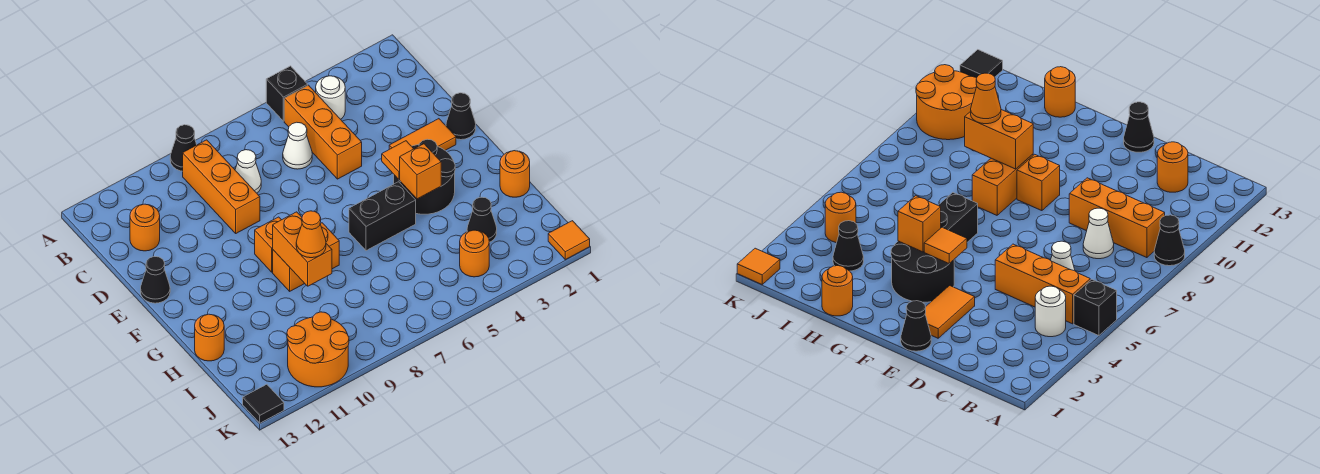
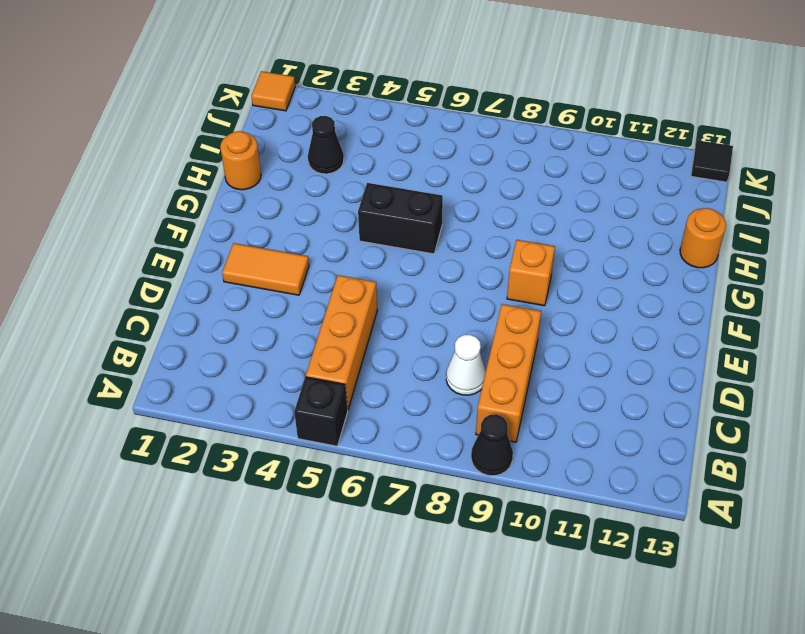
none -> white 1x1 round brick [316,76,345,119]
none -> white 1x1 cone [283,122,312,169]
none -> orange 1x1 round brick [130,204,160,251]

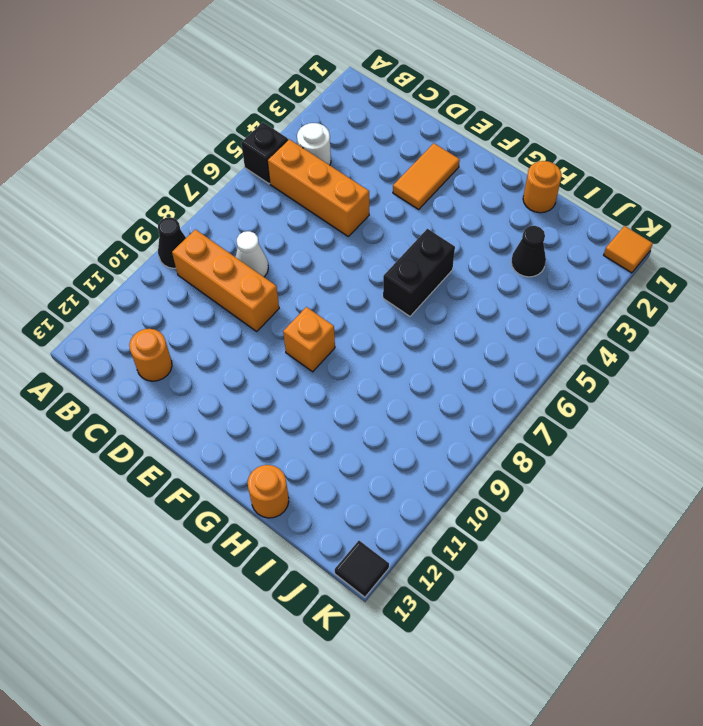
none -> white 1x1 cone [283,122,312,169]
none -> black 1x1 cone [446,93,476,140]
none -> black 1x1 cone [141,257,170,303]

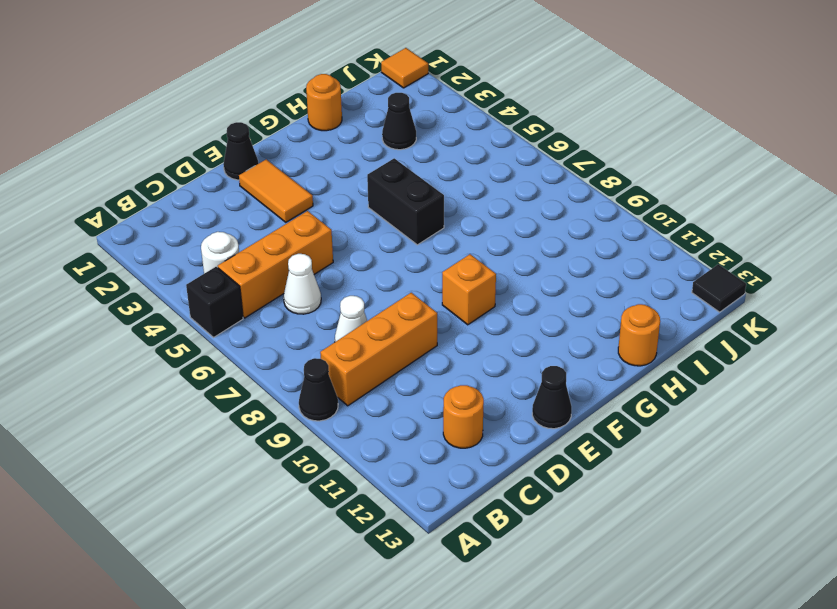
none -> black 2x2 round brick [394,139,455,214]
none -> orange 1x2 brick [273,223,339,291]
none -> orange 1x1 round brick [460,230,489,277]

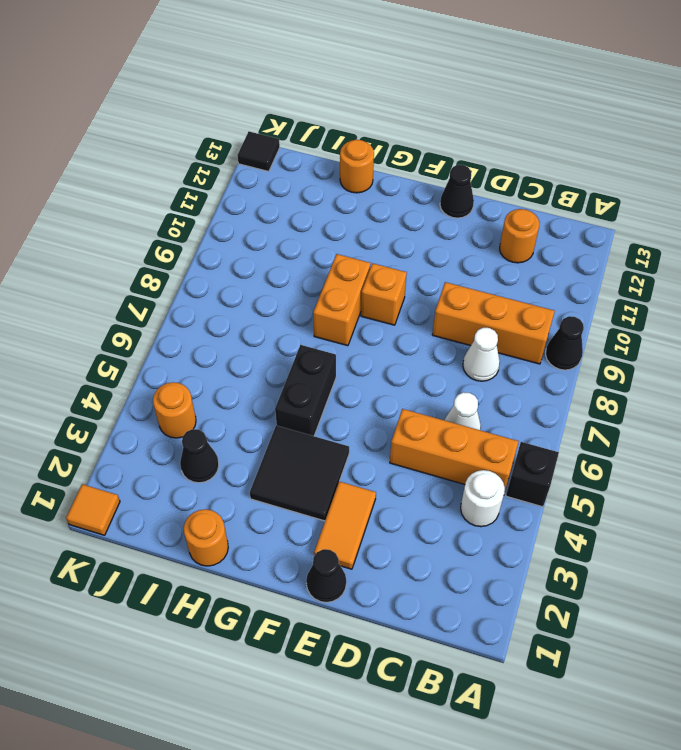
black 2x2 tile [250,425,349,521] -> black 2x2 round brick [394,139,455,214]
none -> orange 2x2 round brick [287,312,349,387]
none -> orange 1x1 tile [382,141,413,180]
none -> orange 1x1 brick [400,144,441,199]

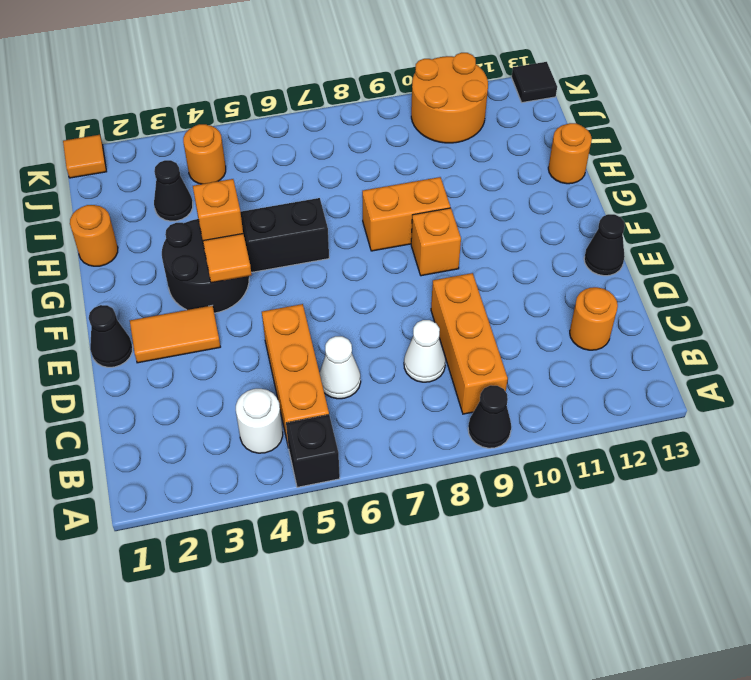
none -> orange 1x2 brick [273,212,332,286]
none -> orange 1x1 cone [296,211,326,258]

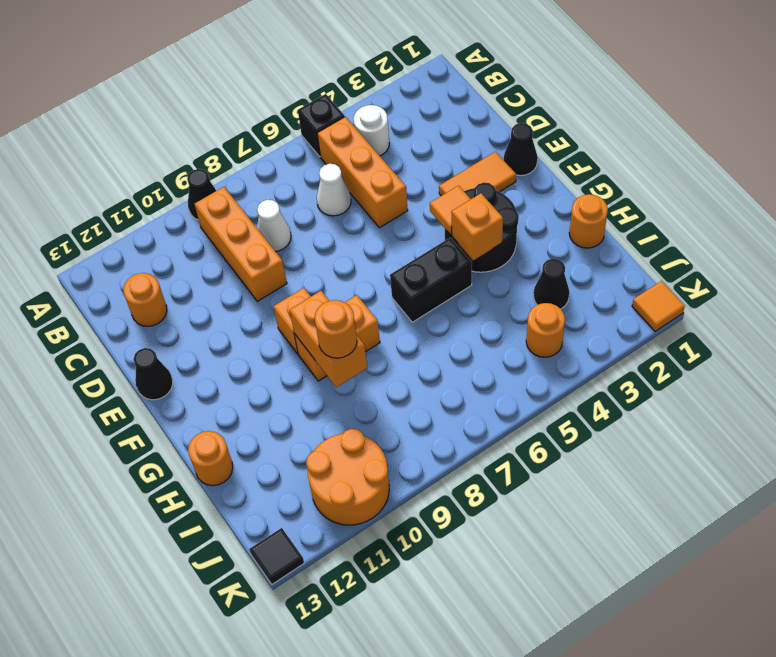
orange 1x1 round brick [315,300,357,358] -> orange 1x1 cone [296,211,326,258]

